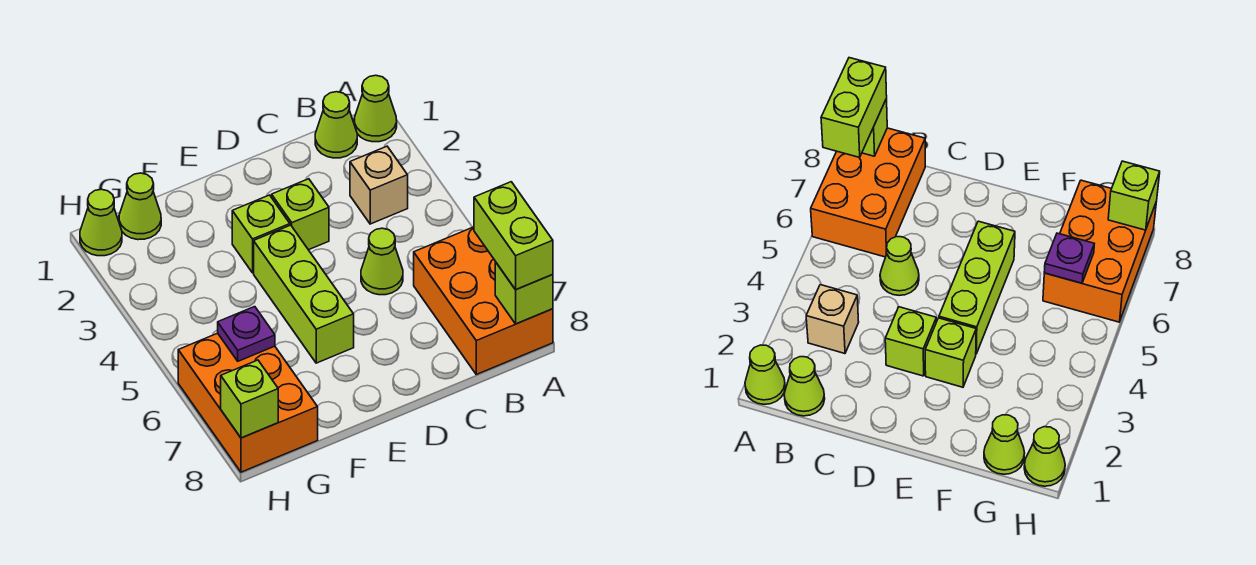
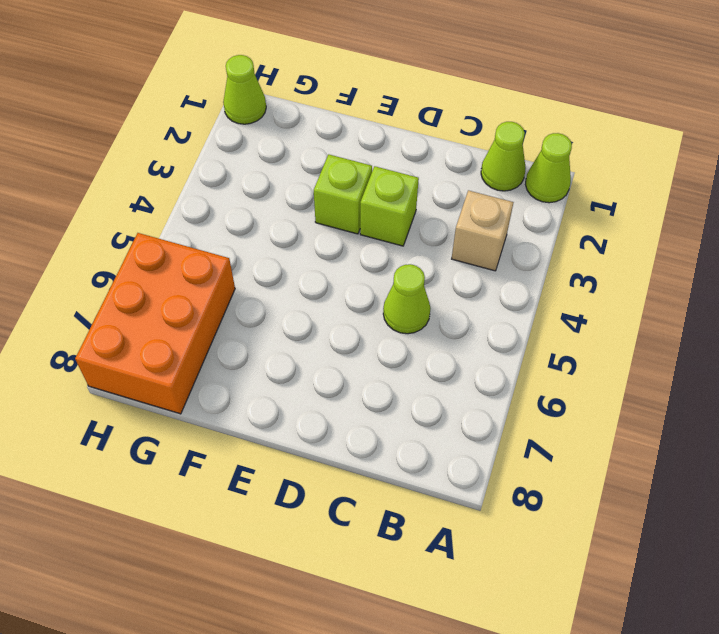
none -> orange 2x3 brick [414,227,553,374]
none -> lime 1x3 brick [254,225,354,363]
none -> lime 1x1 cone [119,173,161,240]

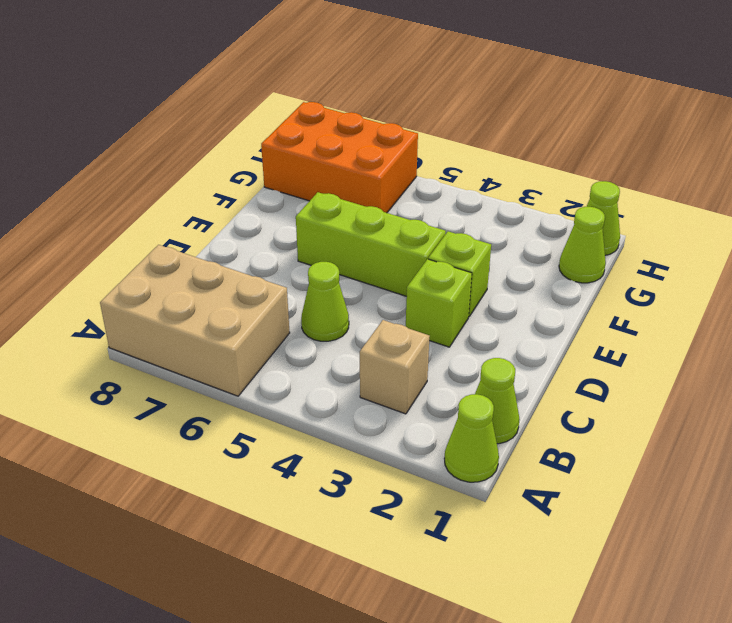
tan 2x3 brick [100,245,290,396] -> orange 2x3 brick [414,227,553,374]
none -> lime 1x1 brick [495,262,553,324]
none -> purple 1x1 plate [218,307,275,361]
none -> lime 1x1 brick [221,360,278,438]

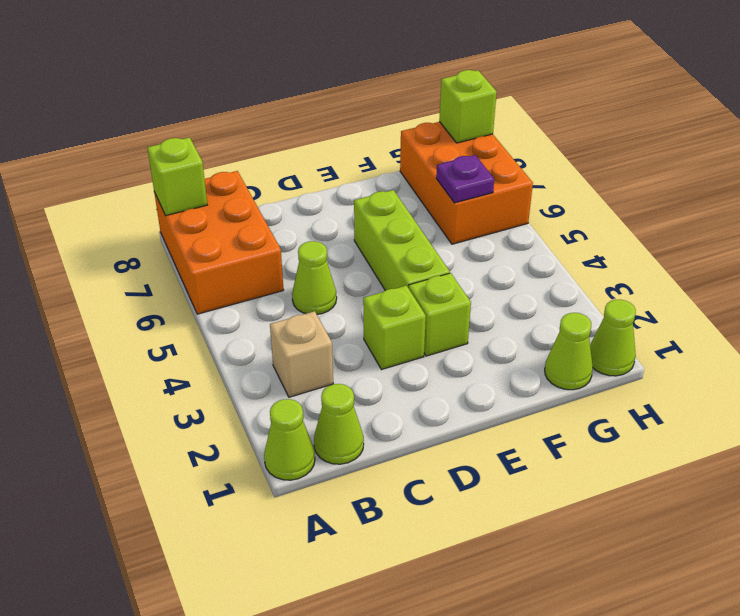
none -> lime 1x2 brick [474,182,553,290]

